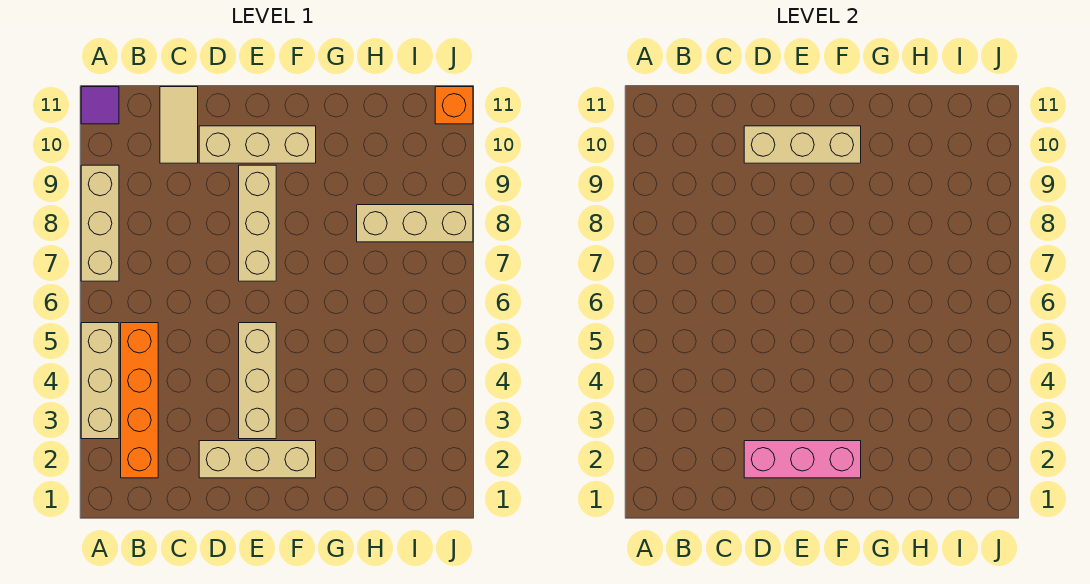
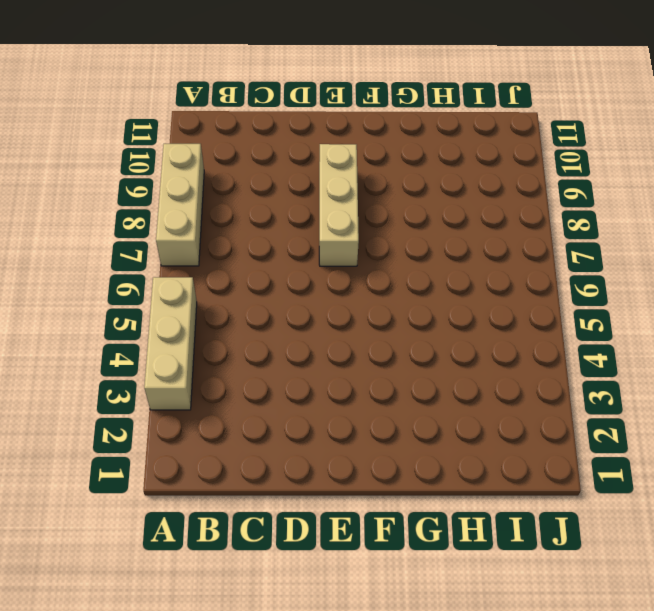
none -> purple 1x1 tile [81,87,119,124]
none -> orange 1x4 brick [121,323,158,478]
none -> tan 1x2 tile [160,87,198,163]

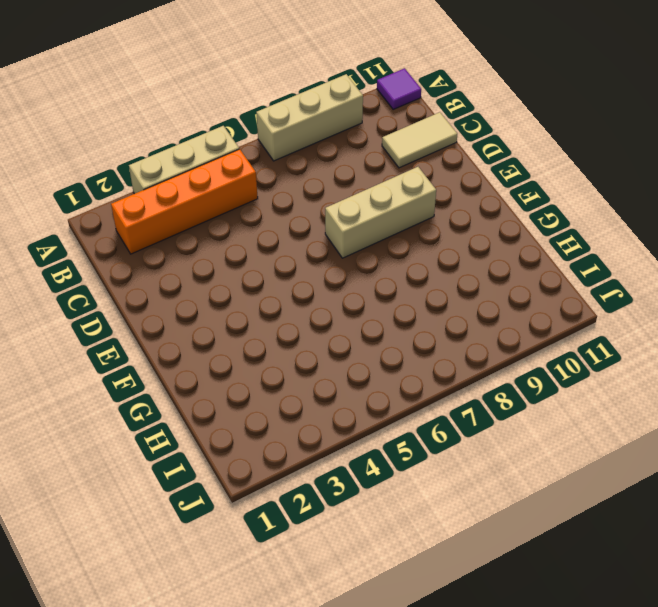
none -> tan 1x3 brick [199,441,316,478]
none -> tan 1x3 brick [199,126,316,163]
none -> tan 1x3 brick [239,323,276,439]

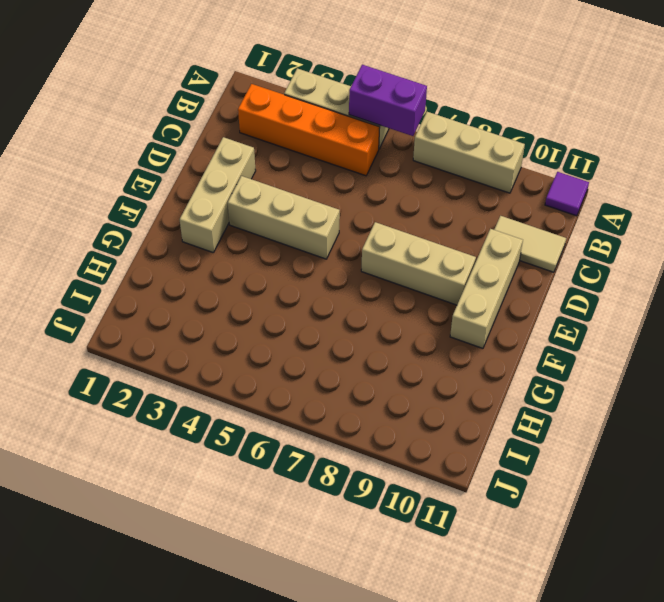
purple 1x2 brick [349,65,427,136] -> none
none -> tan 1x3 brick [357,205,473,242]
none -> orange 1x1 brick [435,87,473,124]
none -> pink 1x3 brick [744,441,861,478]

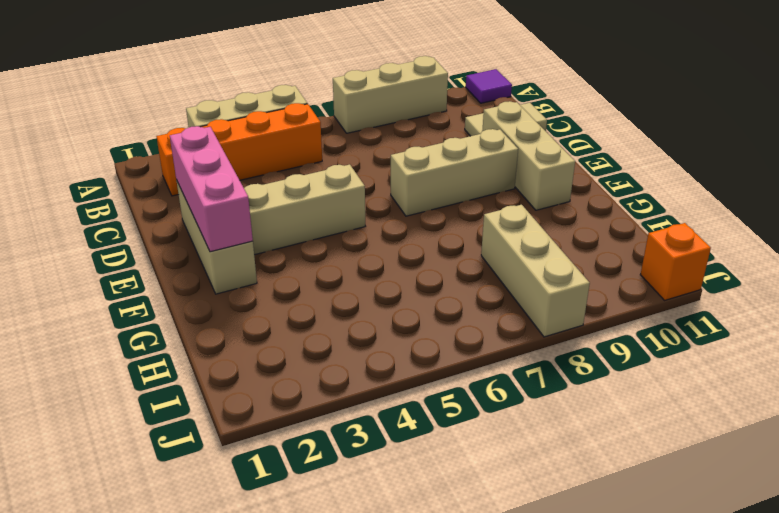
none -> tan 1x3 brick [744,126,861,163]

